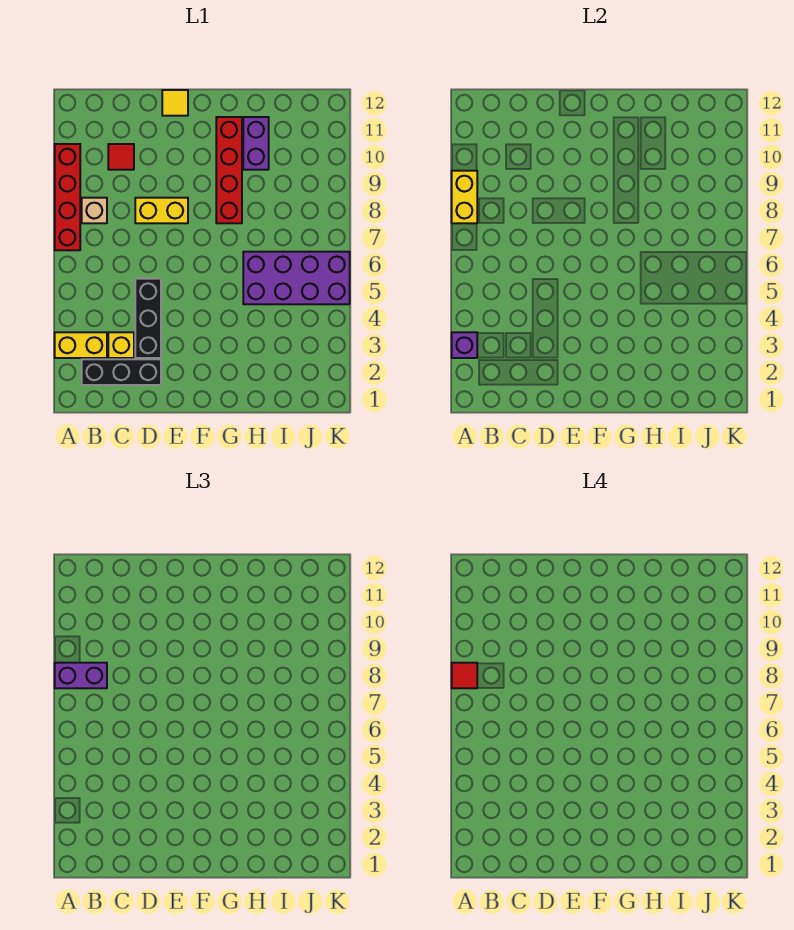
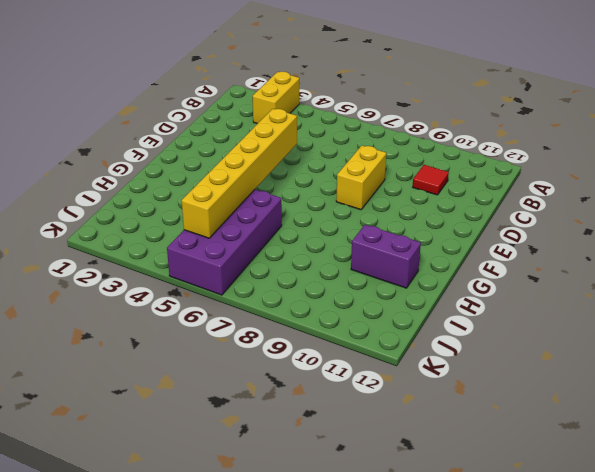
yellow 1x6 brick [182,109,297,238] -> none
none -> red 1x4 brick [55,144,80,250]
none -> black 1x3 brick [82,359,161,385]
none -> tan 1x1 brick [82,198,107,223]

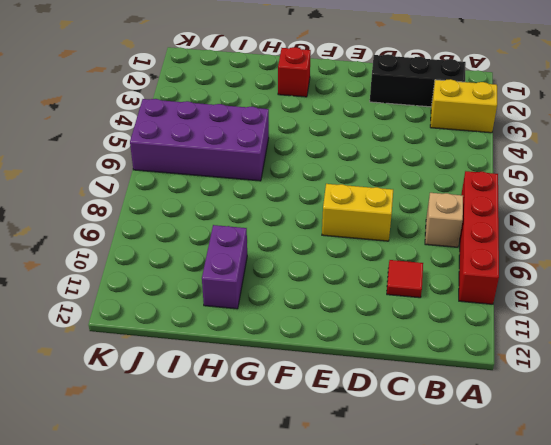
red 1x1 brick [278,47,311,97] -> none
none -> yellow 1x1 brick [108,332,134,358]
none -> black 1x3 brick [135,279,161,358]
none -> yellow 1x1 tile [162,90,188,116]

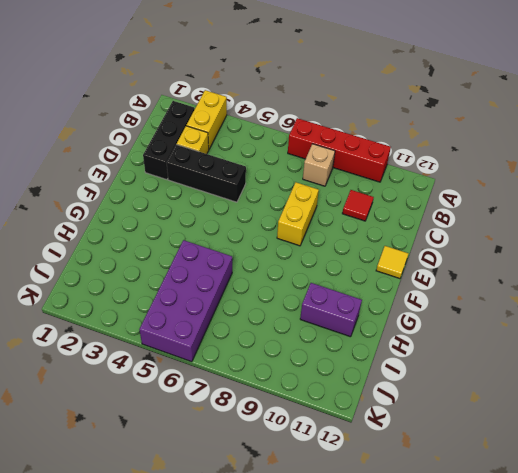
none -> red 1x4 brick [216,117,242,223]
none -> purple 1x1 brick [452,332,477,358]
none -> yellow 1x2 brick [452,171,477,223]

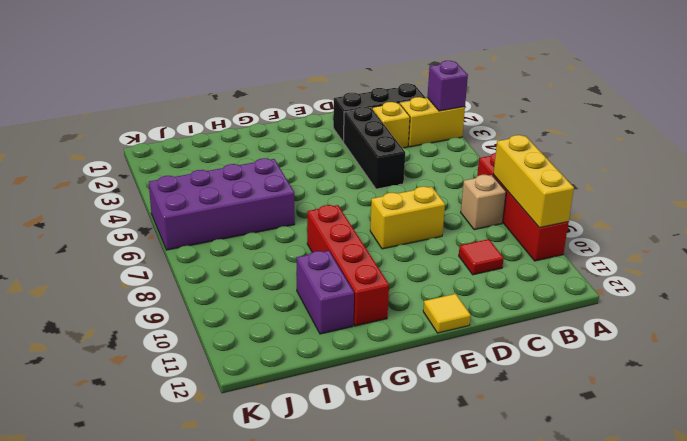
yellow 1x3 brick [493,135,574,228] -> yellow 1x2 brick [452,171,477,223]
none -> purple 1x2 brick [55,663,107,688]
none -> red 1x1 tile [452,663,477,688]

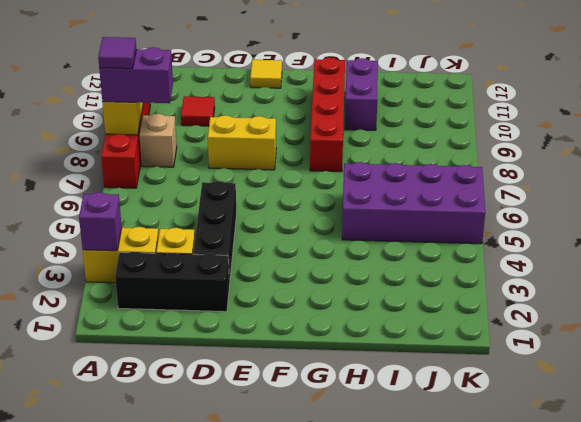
purple 1x1 tile [98,37,136,69] -> red 1x1 tile [452,663,477,688]

